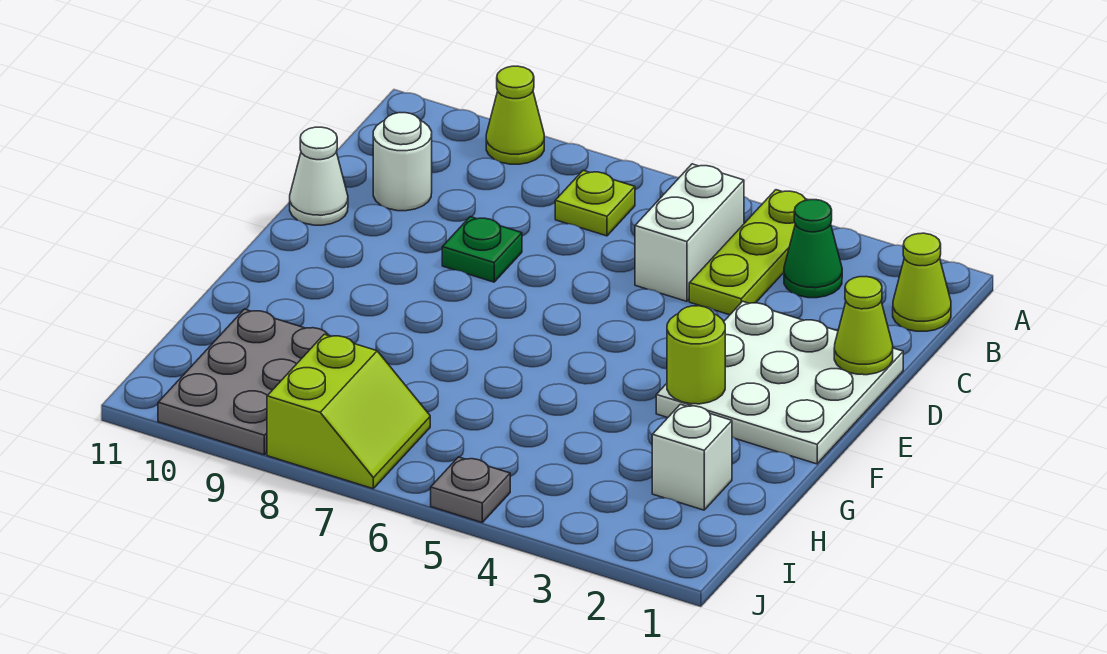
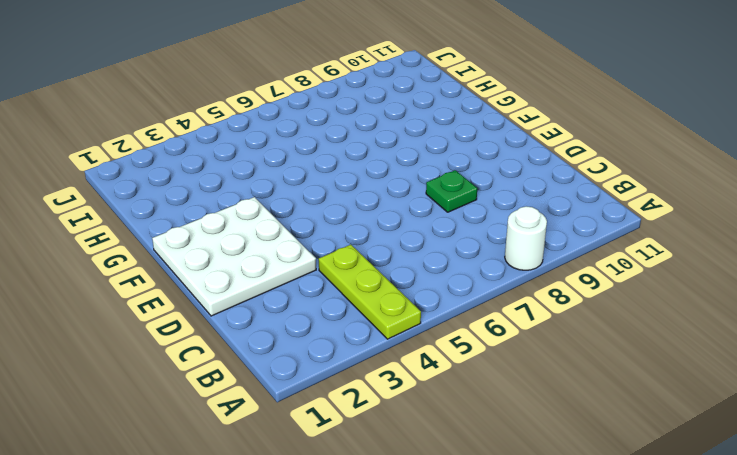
white 1x1 round brick [505,206,547,270] -> white 1x1 round brick moved to [373,113,432,211]
none -> lime 1x1 cone [486,66,544,164]
none -> lime 1x1 cone [893,233,951,331]
none -> green 1x1 cone [784,200,842,298]

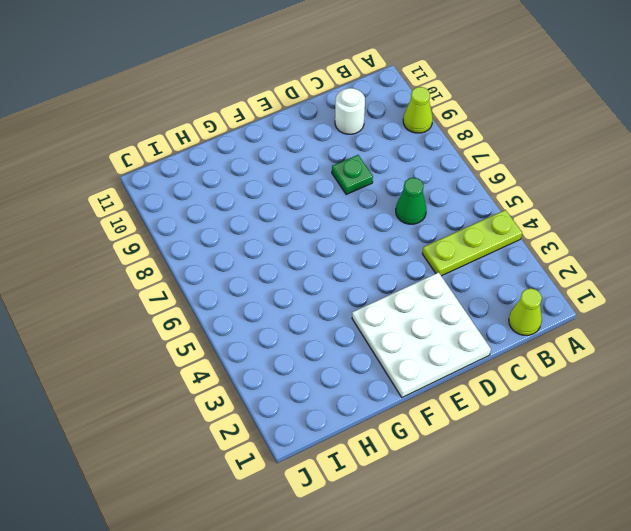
green 1x1 cone [396,178,426,224] -> green 1x1 cone moved to [784,200,842,298]
none -> white 1x2 brick [635,164,744,301]
none -> lime 1x1 plate [555,170,635,236]
none -> white 1x1 cone [290,127,348,225]

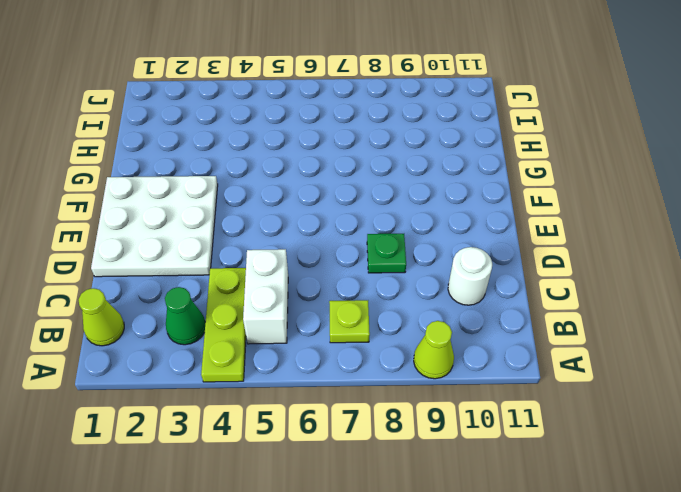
none -> white 1x1 cone [290,127,348,225]
none -> white 1x1 brick [652,404,732,510]
none -> grey 2x3 plate [158,309,328,455]

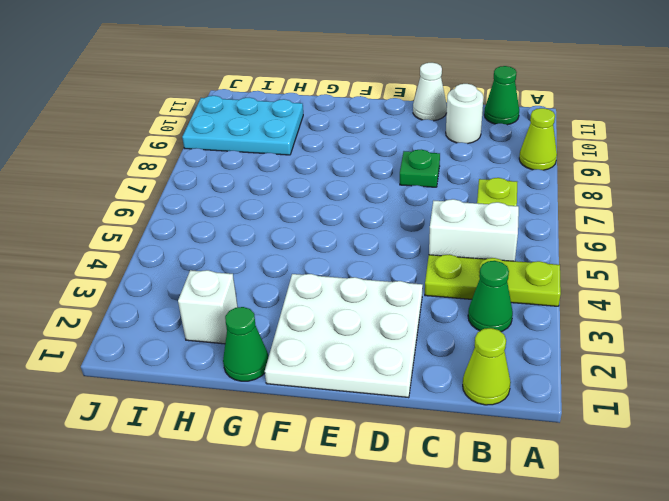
green 1x1 cone [484,66,519,125] -> none
green 1x1 cone [223,307,269,381] -> none
cyan 2x3 plate [182,96,303,155] -> grey 2x3 plate [158,309,328,455]
none -> lime 2x2 slope [267,334,430,489]
none -> grey 1x1 plate [431,457,510,522]
none -> lime 1x1 cone [834,277,893,375]

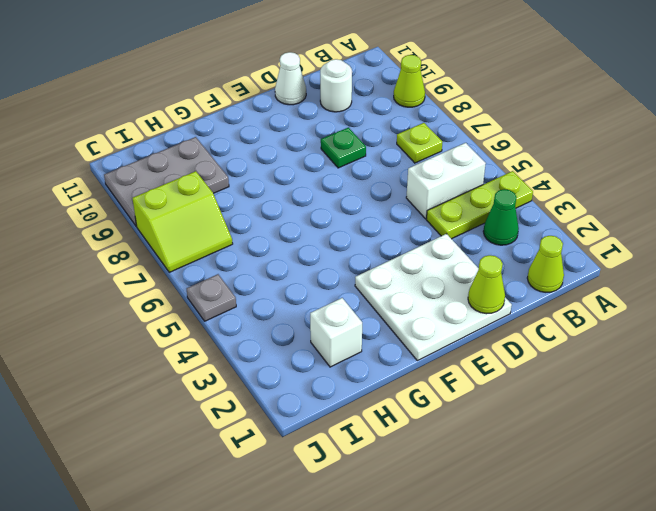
none -> lime 1x1 round brick [667,306,725,404]

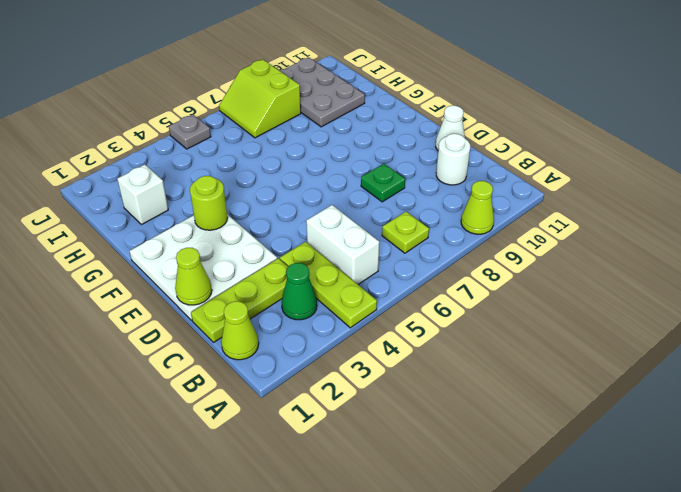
lime 1x3 plate [191,258,288,342] -> none

